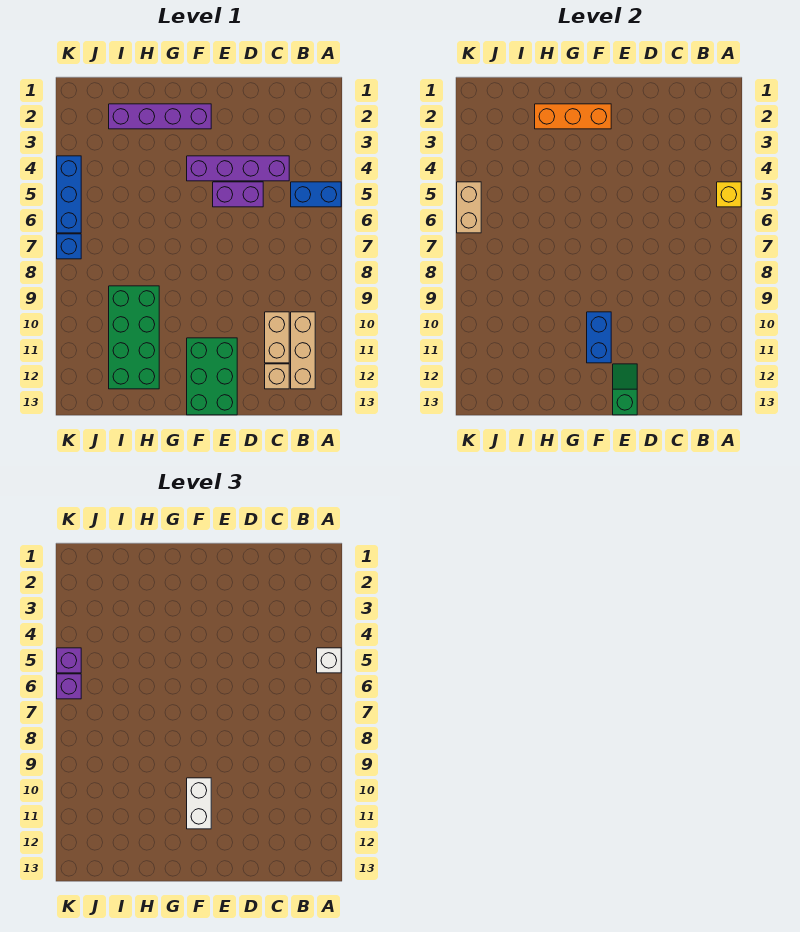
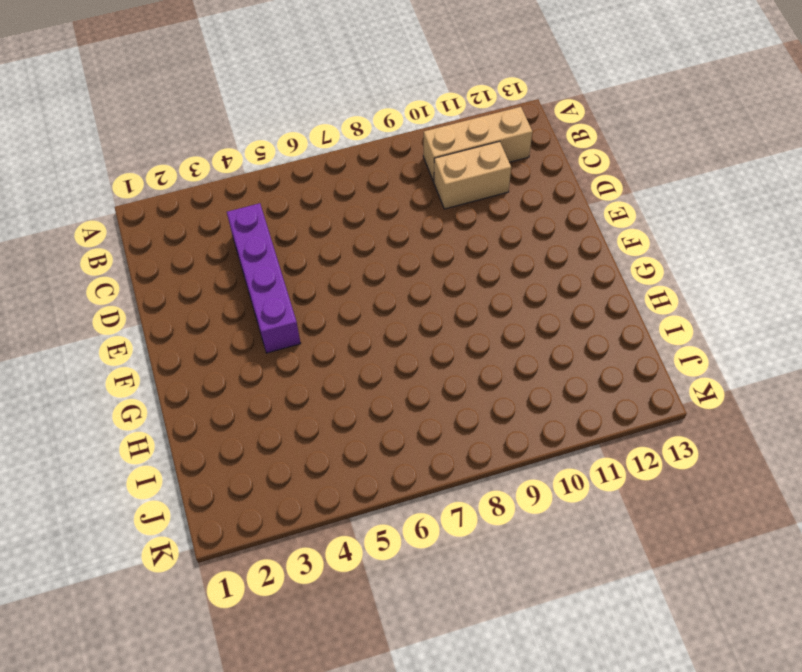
none -> blue 1x2 brick [291,182,341,207]
none -> tan 1x1 brick [265,364,289,389]
none -> purple 1x2 brick [213,182,263,207]

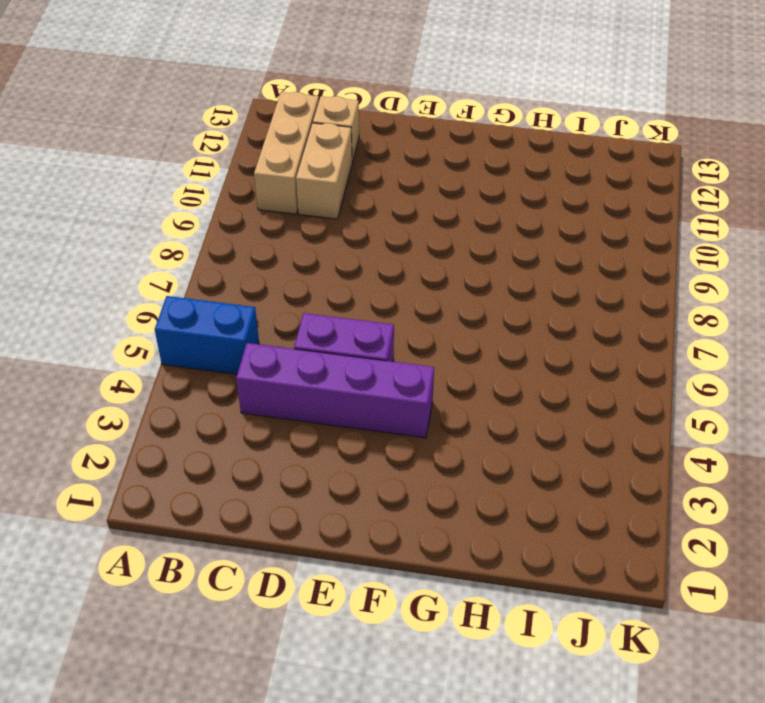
none -> green 2x3 brick [187,338,237,415]
none -> purple 1x4 brick [109,104,211,129]
none -> green 2x4 brick [109,286,159,389]

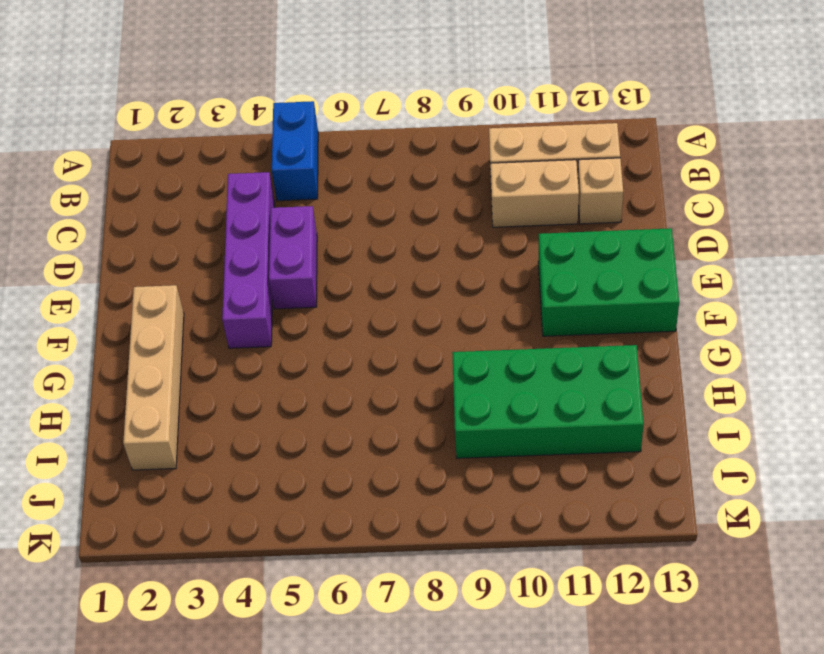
tan 1x4 brick [123,285,184,470] -> purple 1x4 brick [109,104,211,129]
none -> blue 1x3 brick [57,156,81,233]
none -> blue 1x1 brick [57,234,81,259]
none -> yellow 1x1 brick [717,182,741,207]

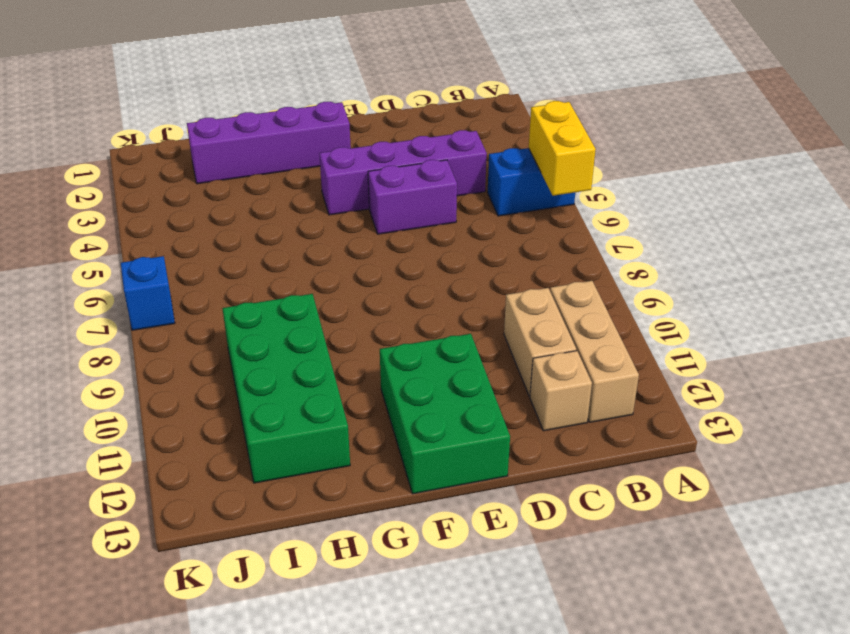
yellow 1x2 brick [529,101,596,196] -> yellow 1x1 brick [717,182,741,207]
none -> blue 1x3 brick [57,156,81,233]
none -> green 1x2 slope [613,364,637,415]
none -> orange 1x3 brick [535,104,611,129]

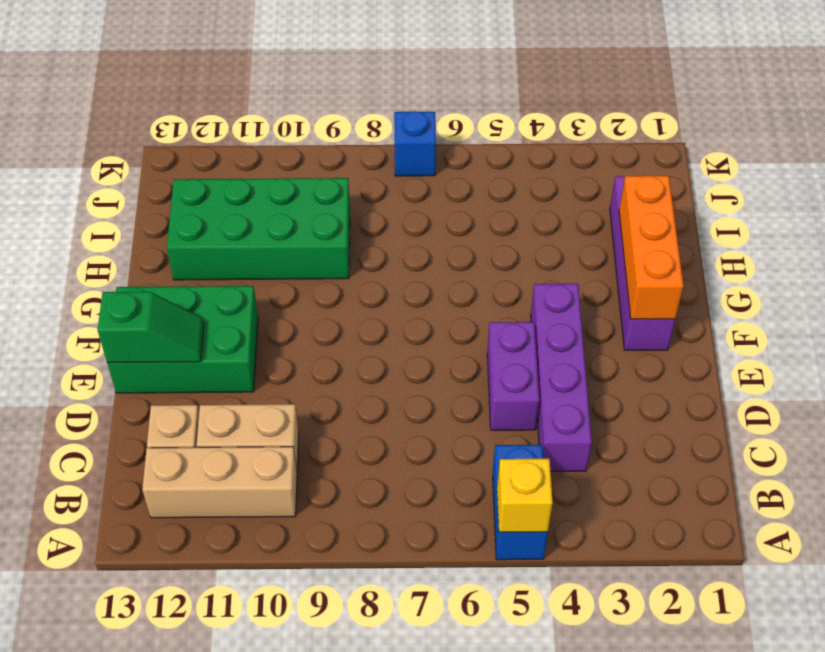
none -> blue 1x3 brick [57,156,81,233]
none -> blue 1x2 brick [587,312,611,363]
none -> tan 1x2 brick [457,182,481,233]

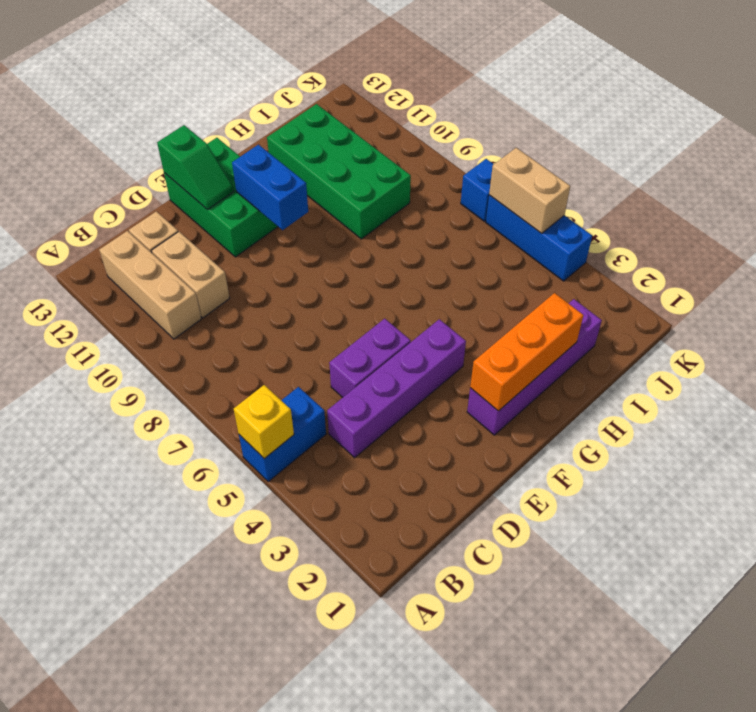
none -> white 1x1 brick [317,648,341,673]
none -> white 1x2 brick [187,778,211,829]
none -> purple 1x1 brick [57,648,81,673]

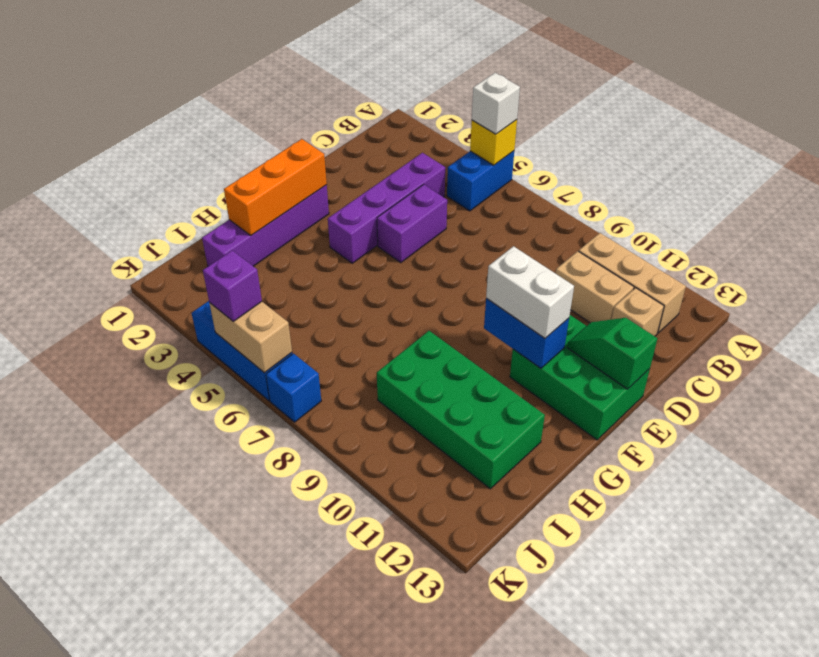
none -> purple 1x1 brick [57,674,81,699]

